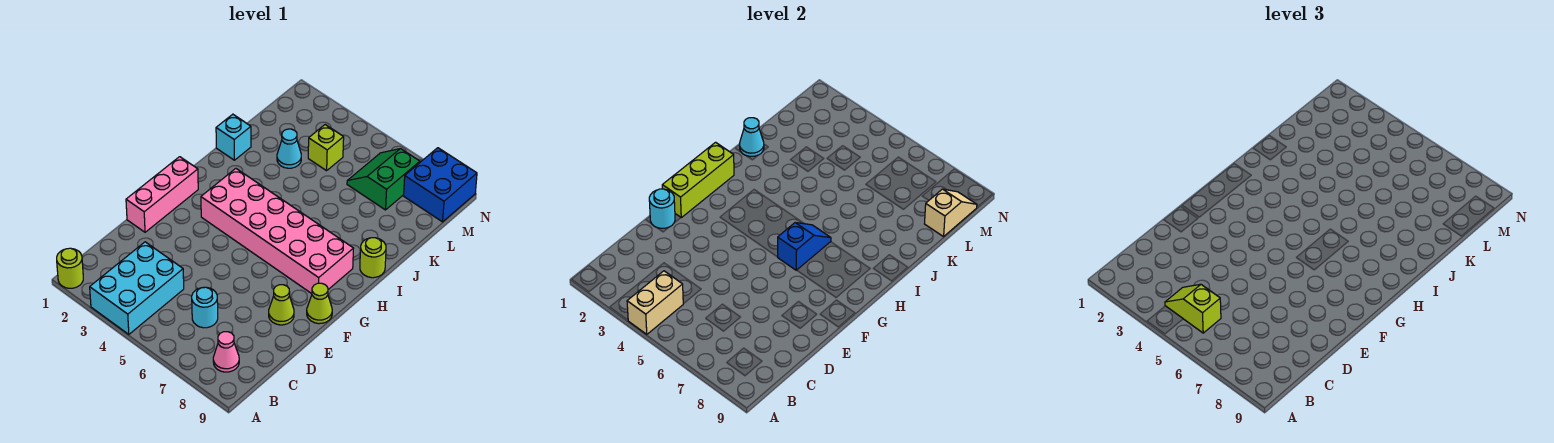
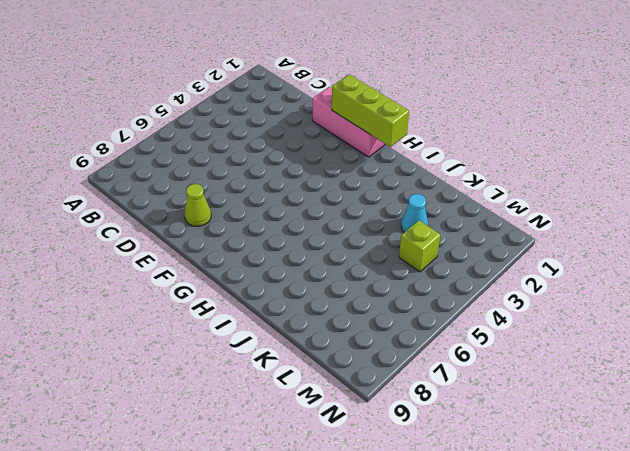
none -> lime 1x1 round brick [57,248,83,288]
none -> cyan 2x3 brick [90,242,184,334]
none -> pink 1x1 cone [213,332,239,372]

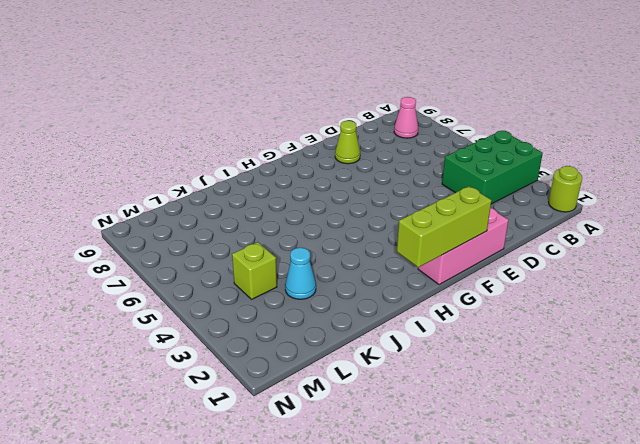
green 2x3 brick [442,131,543,204] -> cyan 2x3 brick [90,242,184,334]
none -> cyan 1x1 round brick [192,287,218,328]
none -> lime 1x1 cone [307,283,332,324]
none -> pink 2x6 brick [201,169,354,294]

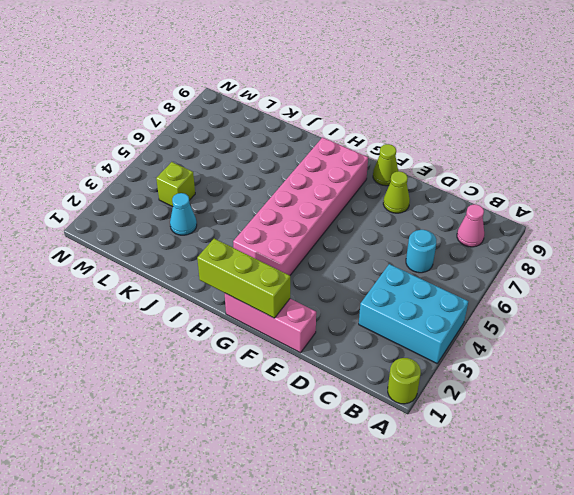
none -> lime 1x1 round brick [360,238,386,278]
none -> cyan 1x1 brick [216,114,251,160]
none -> green 2x2 slope [347,149,420,210]

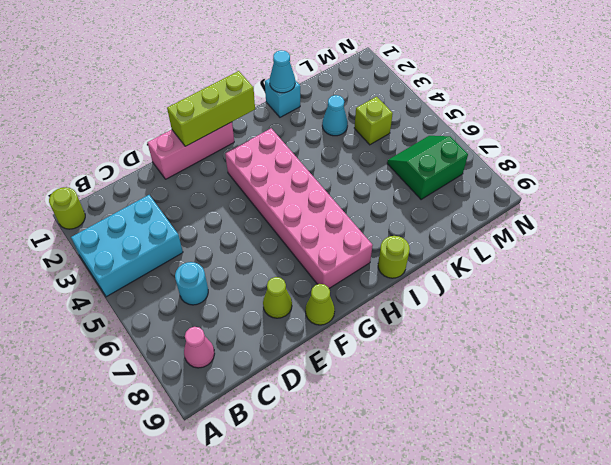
none -> blue 2x2 brick [404,148,477,222]
none -> tan 1x2 brick [627,271,683,334]
none -> cyan 1x1 round brick [649,189,675,228]

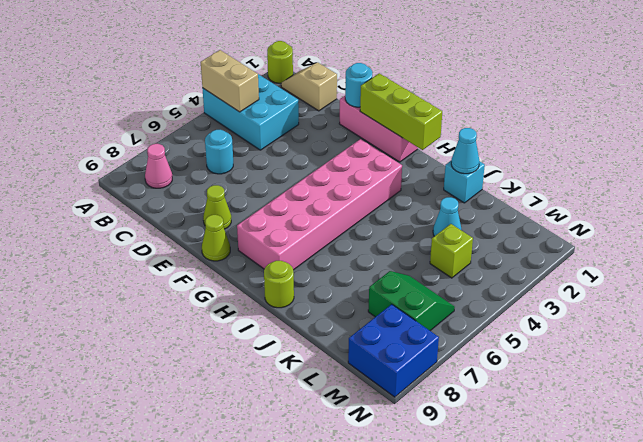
tan 1x2 slope [281,63,337,111] -> tan 1x2 slope turned to [925,189,977,237]
none -> blue 1x2 slope [778,223,831,270]
none -> lime 1x2 slope [1165,284,1221,333]

